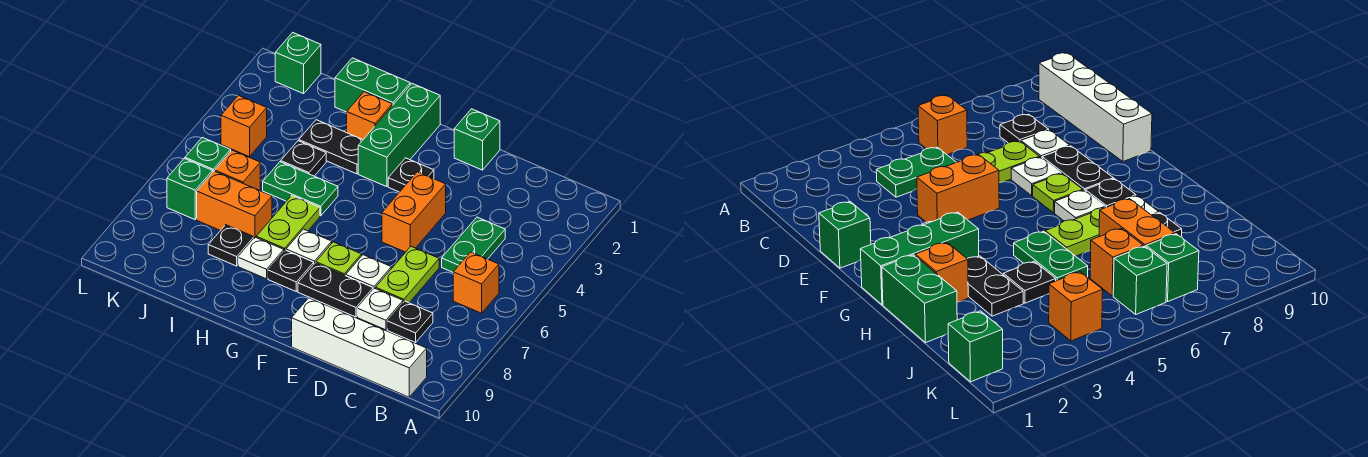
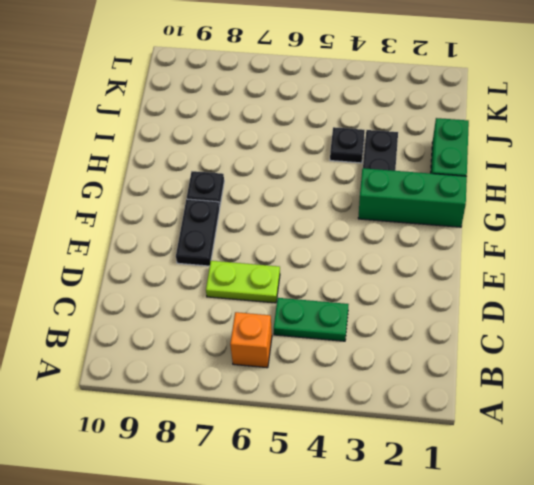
none -> white 1x4 brick [292,298,427,397]
none -> black 1x1 plate [387,301,433,342]
none -> white 1x1 plate [357,288,403,330]

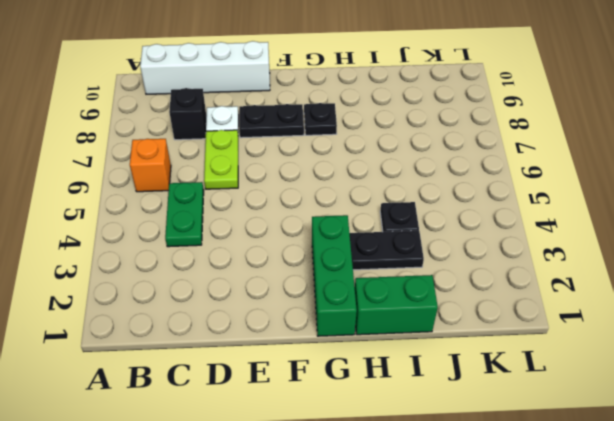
black 1x1 brick [169,88,206,140] -> black 1x1 plate [387,301,433,342]
none -> green 1x1 brick [454,109,500,170]
none -> orange 1x2 brick [382,172,446,252]
none -> white 1x1 plate [346,255,391,290]

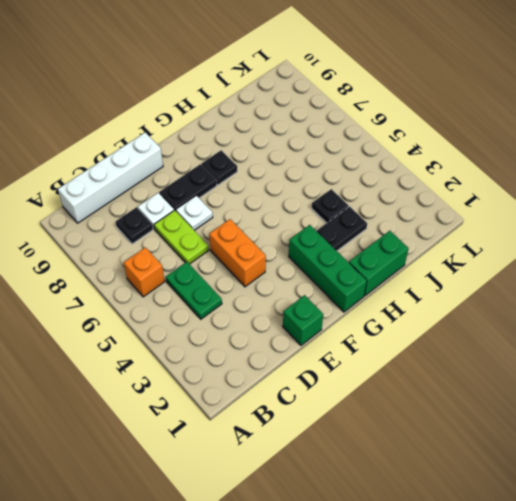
none -> black 1x1 plate [388,158,434,192]
none -> lime 1x1 plate [316,242,362,276]
none -> white 1x1 plate [286,229,332,263]

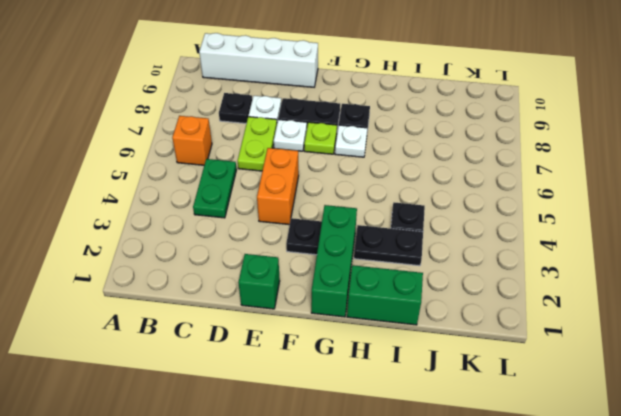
none -> orange 1x1 brick [347,92,392,139]
none -> green 1x2 plate [263,162,338,216]
none -> lime 1x2 plate [256,196,320,251]

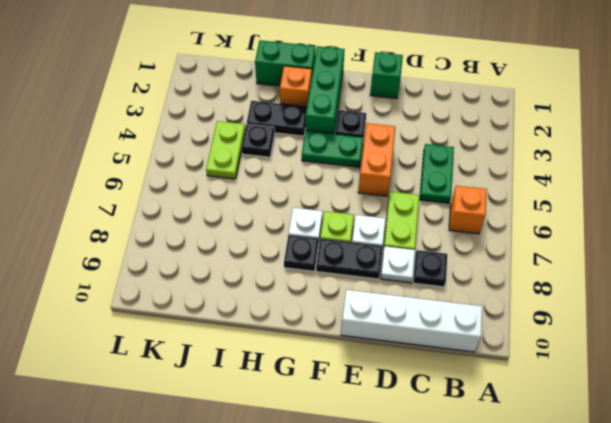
green 1x2 plate [302,131,364,167] -> green 1x2 plate moved to [263,162,338,216]
lime 1x2 plate [206,121,245,179] -> lime 1x2 plate moved to [256,196,320,251]
none -> white 1x1 plate [238,237,284,279]
none -> orange 1x2 brick [197,171,272,238]
none -> black 1x1 plate [208,225,254,266]

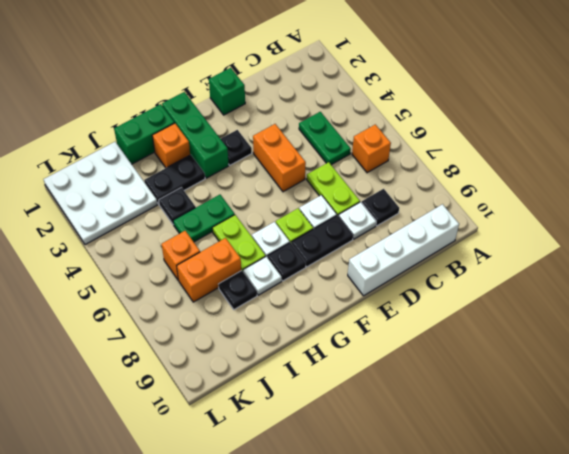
white 3x3 plate [43,142,157,245] -> green 1x1 brick [275,33,321,94]
none -> orange 1x1 brick [221,96,267,157]
none -> green 1x1 brick [185,137,231,173]
none -> green 1x1 brick [167,158,212,220]

